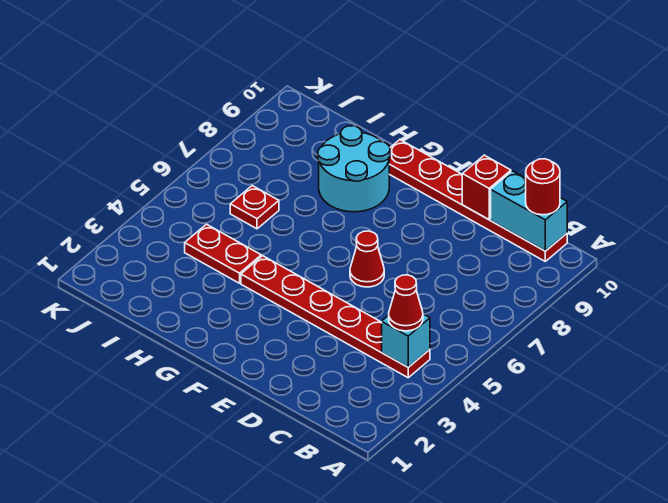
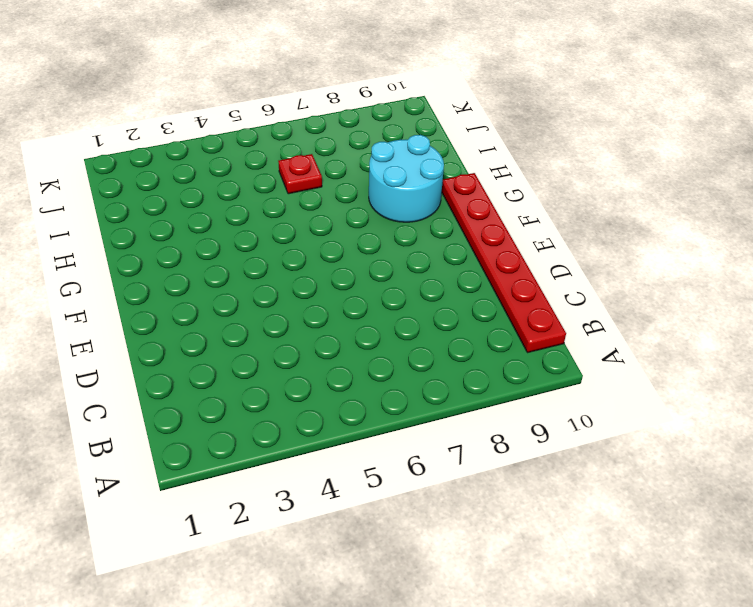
none -> red 1x6 plate [241,256,430,378]
none -> red 1x1 cone [350,231,384,287]

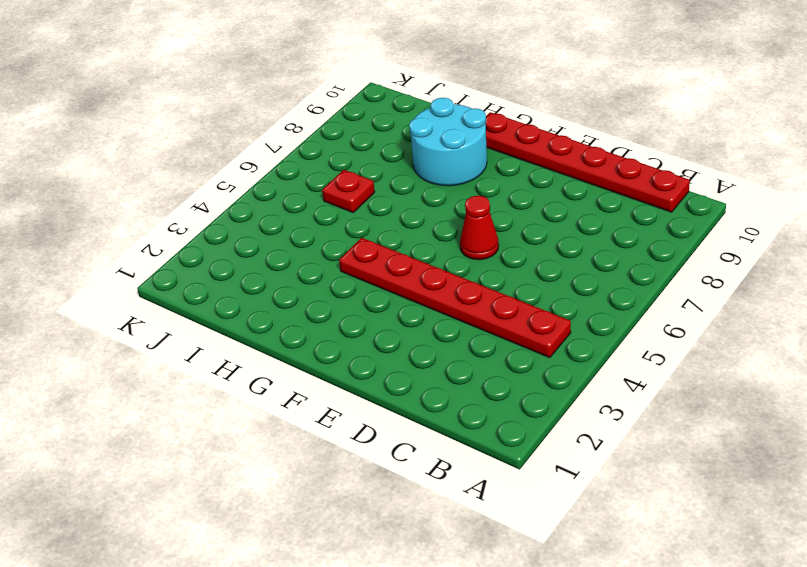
none -> red 1x2 plate [185,224,261,283]
none -> cyan 1x1 brick [382,314,430,367]

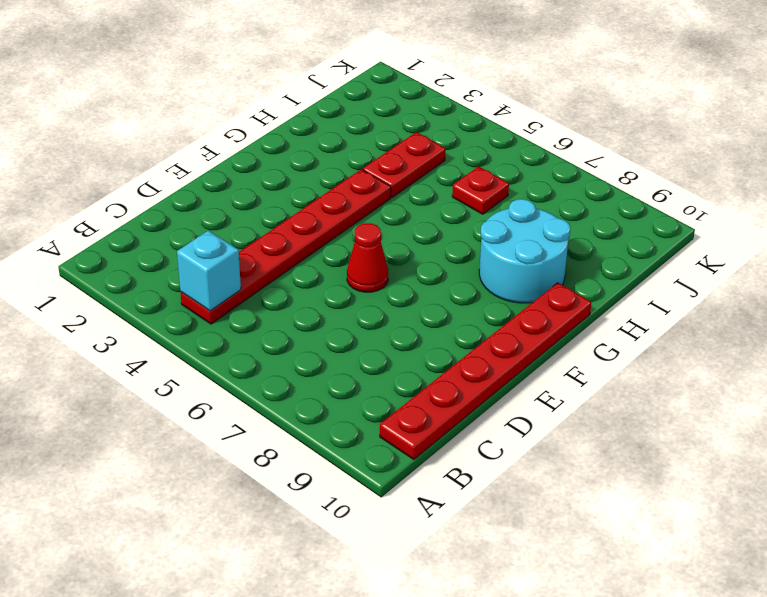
none -> cyan 1x2 brick [491,171,567,251]
none -> red 1x1 brick [462,155,511,220]

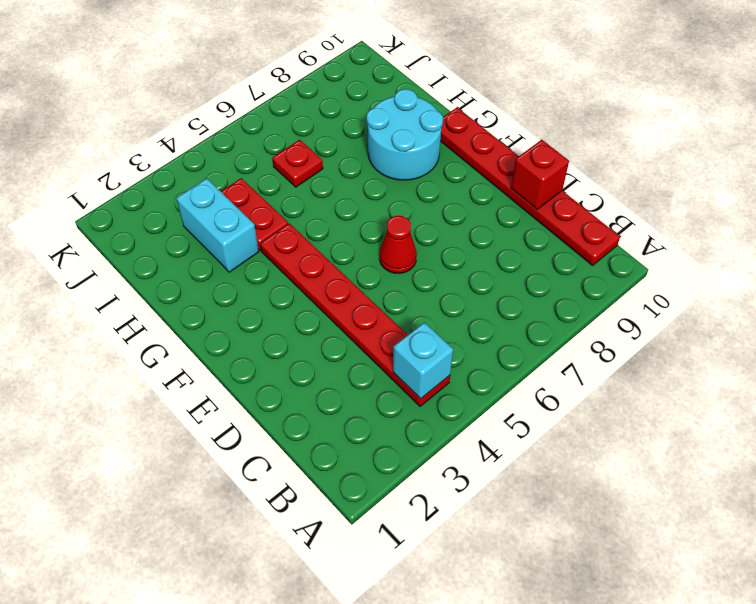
cyan 1x2 brick [176,178,259,272] -> cyan 1x2 brick moved to [491,171,567,251]
none -> red 1x1 cone [389,275,423,331]
none -> red 1x1 round brick [526,159,560,215]

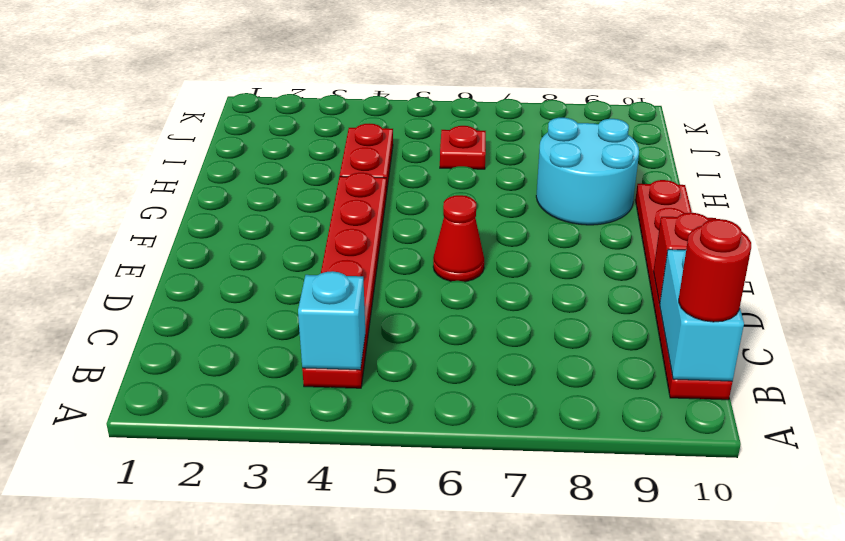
none -> red 1x1 cone [389,275,423,331]

